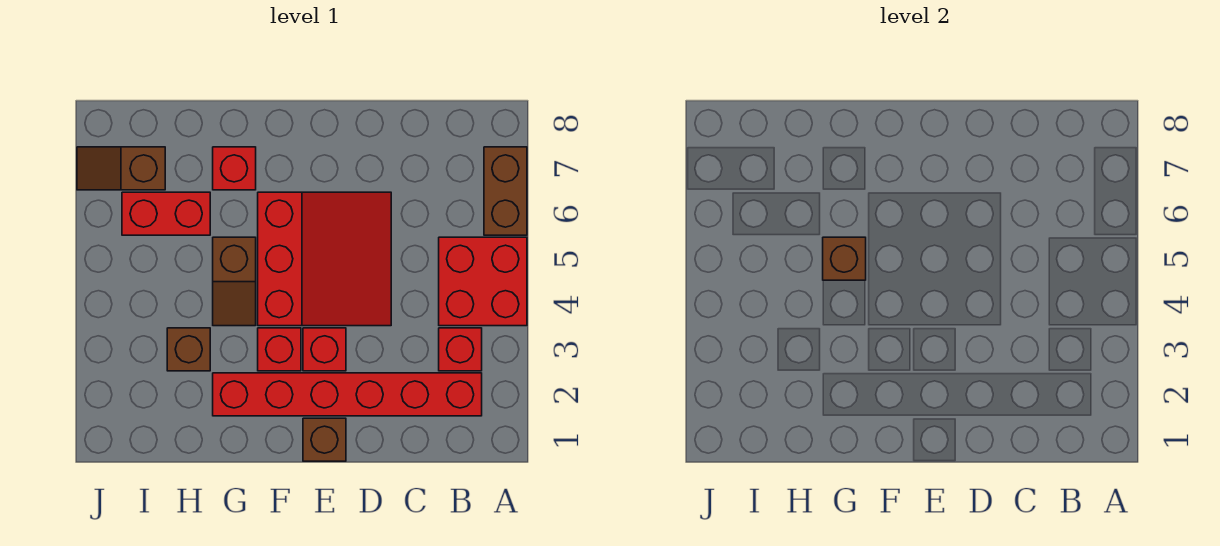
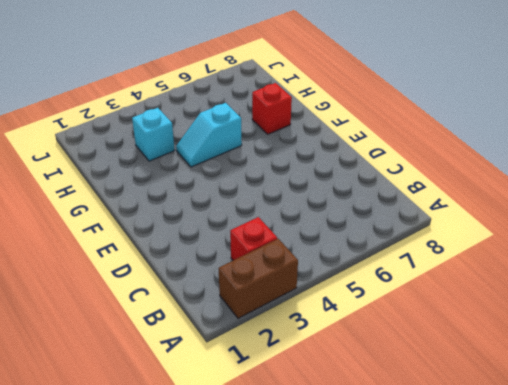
brown 1x2 brick [219,239,298,318] -> brown 1x2 brick moved to [484,147,527,235]
cyan 1x2 slope [176,103,242,167] -> brown 1x2 slope [213,237,256,326]
cyan 1x1 brick [132,108,175,161] -> brown 1x1 brick [167,328,210,371]
none -> red 2x2 brick [439,237,527,326]
none -> red 1x6 brick [213,373,482,416]
none -> red 3x3 slope [258,192,391,326]

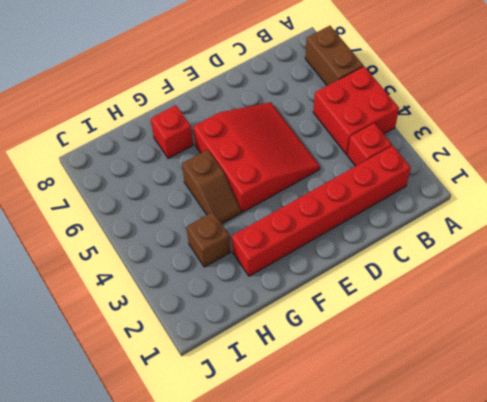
none -> brown 1x1 brick [303,418,346,461]
none -> red 1x1 brick [303,328,346,371]
none -> red 1x1 brick [258,328,301,371]

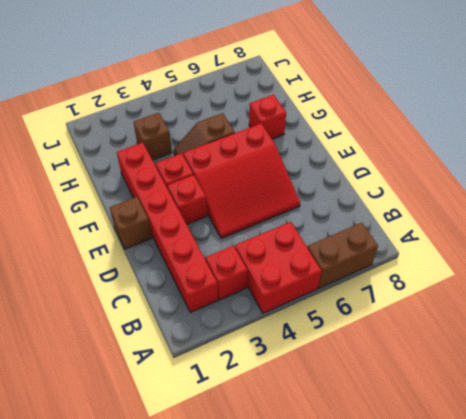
none -> red 1x2 brick [122,192,210,235]
none -> brown 1x2 slope [77,147,165,190]
none -> brown 1x1 brick [823,237,866,280]

